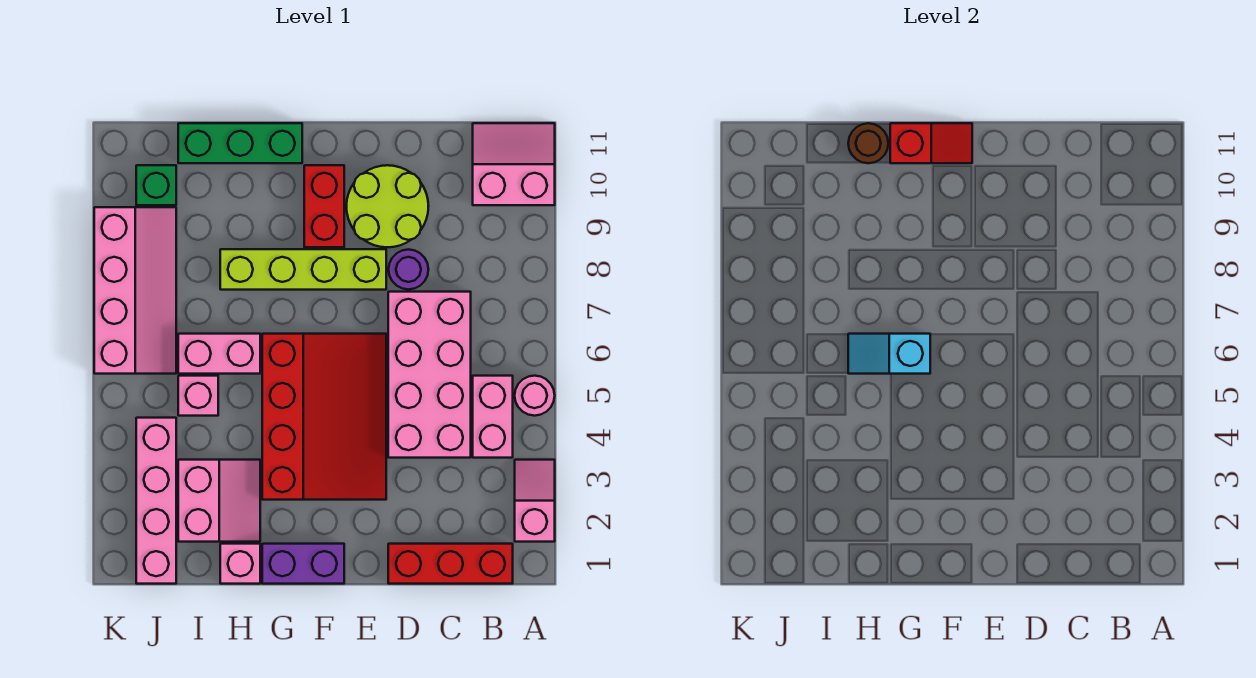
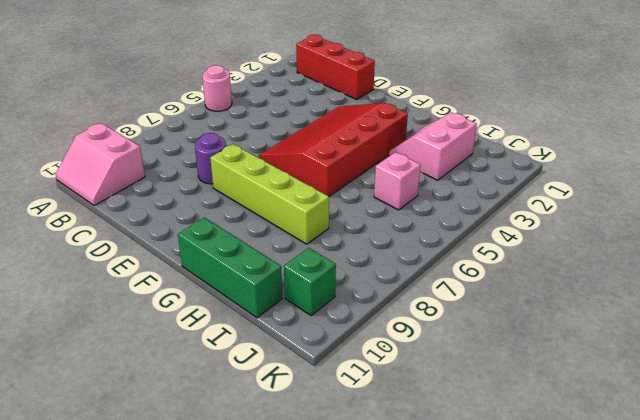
none -> pink 1x2 slope [515,460,555,542]
none -> pink 1x2 brick [473,376,513,458]
none -> pink 2x4 brick [388,292,471,458]

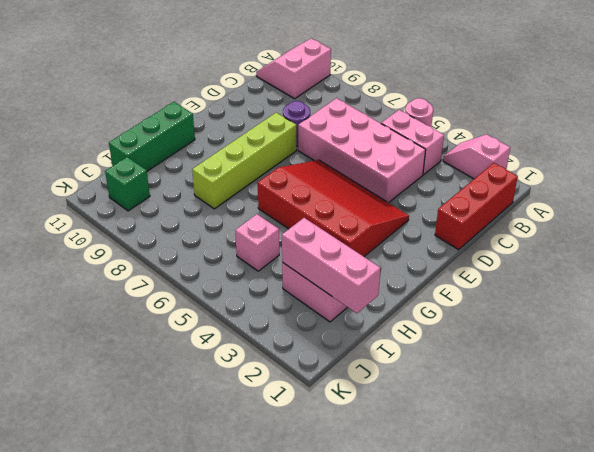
pink 1x3 brick [282,218,381,313] -> none
none -> lime 2x2 round brick [346,165,429,247]
none -> purple 1x2 brick [262,544,344,584]
none -> red 1x2 brick [304,165,344,247]

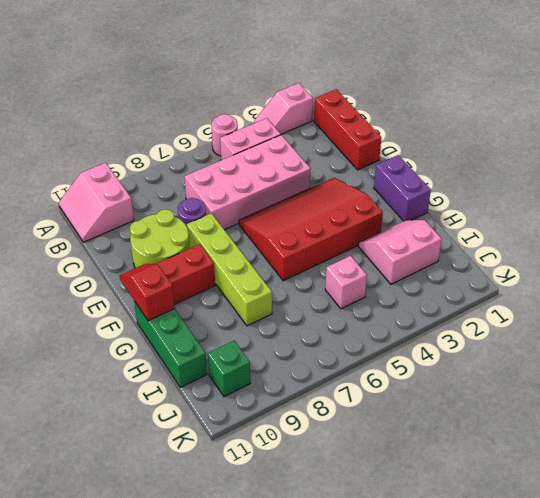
none -> pink 1x1 brick [220,544,260,584]
none -> pink 1x2 brick [178,334,260,374]
none -> pink 1x4 brick [136,418,176,584]

